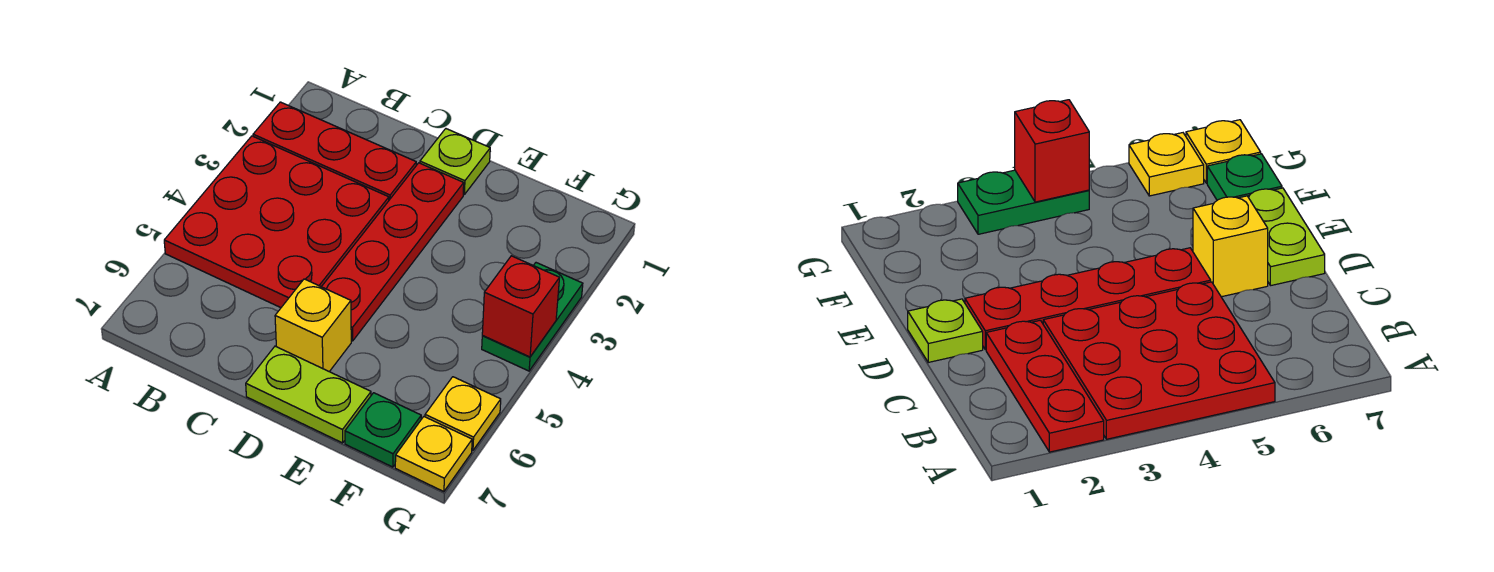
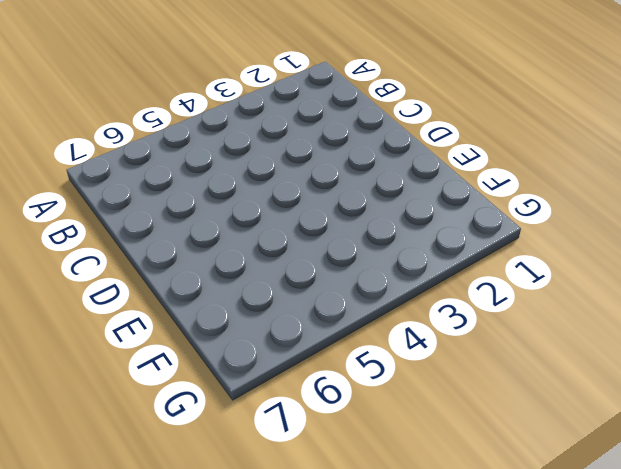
none -> red 1x3 plate [253,102,416,200]
none -> red 3x3 plate [164,136,389,308]

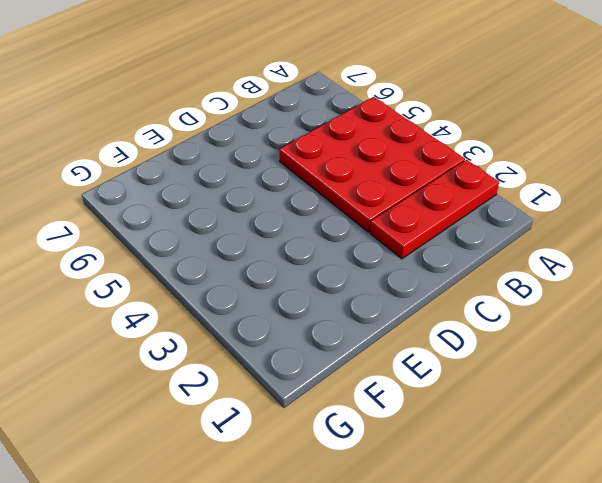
none -> lime 1x1 plate [420,129,490,194]
none -> red 1x4 plate [322,163,464,341]

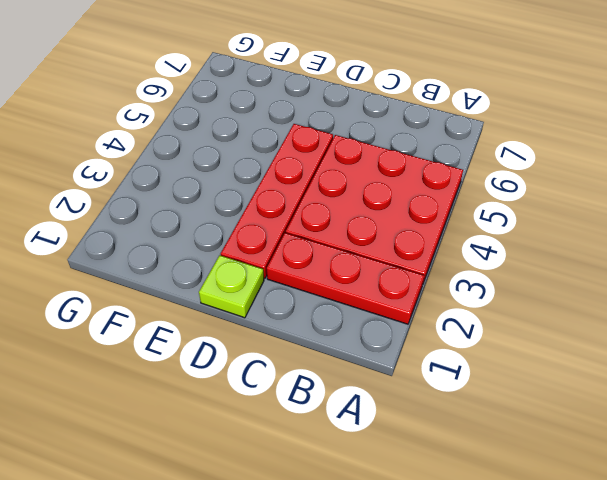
none -> yellow 1x1 brick [275,279,351,372]
none -> lime 1x2 plate [246,346,371,443]

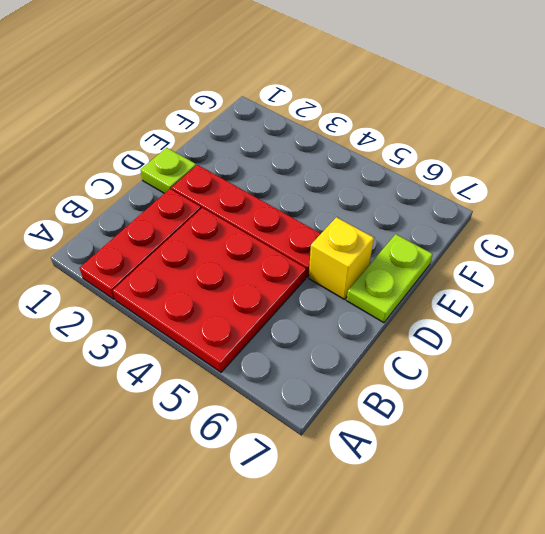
none -> green 1x1 plate [345,393,421,467]
none -> green 1x2 plate [482,263,583,371]

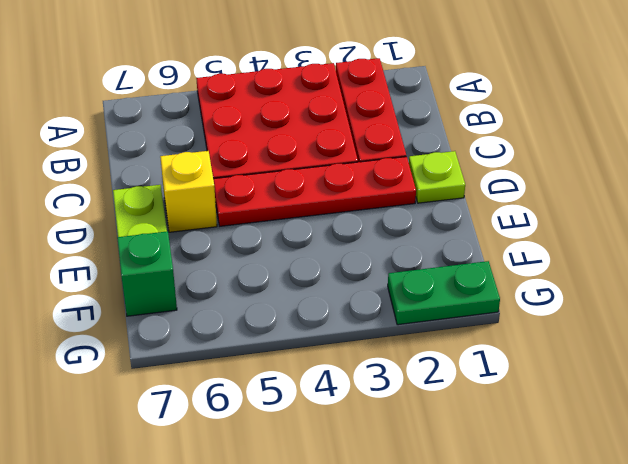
green 1x1 brick [117,231,177,316] -> green 1x1 plate [345,393,421,467]
green 1x2 plate [388,261,500,325] -> green 1x2 plate moved to [482,263,583,371]
none -> yellow 1x1 plate [425,377,501,450]
none -> yellow 1x1 plate [395,417,472,492]

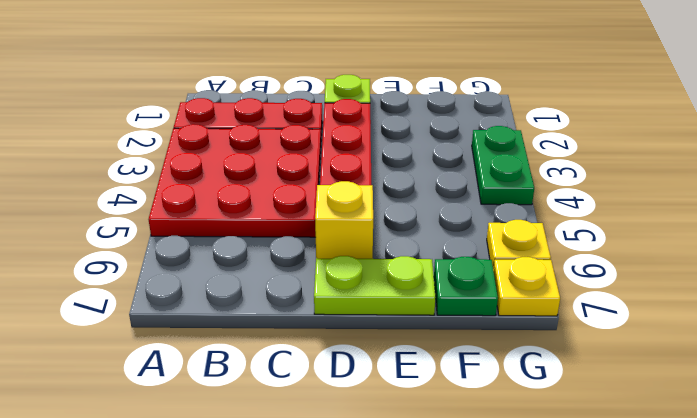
none -> red 1x1 brick [482,256,559,357]

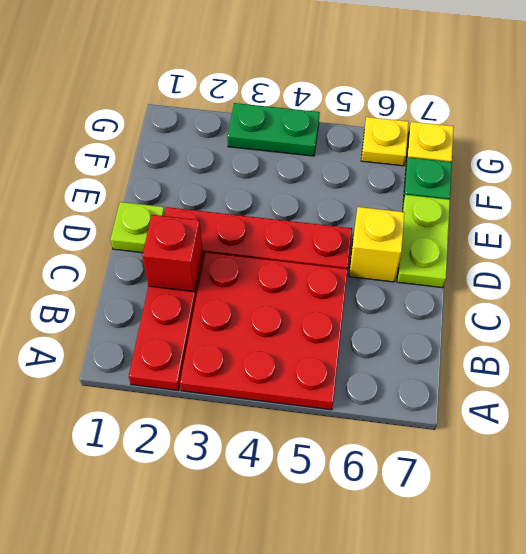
red 1x1 brick [142,215,203,292] -> red 1x1 brick moved to [482,256,559,357]

